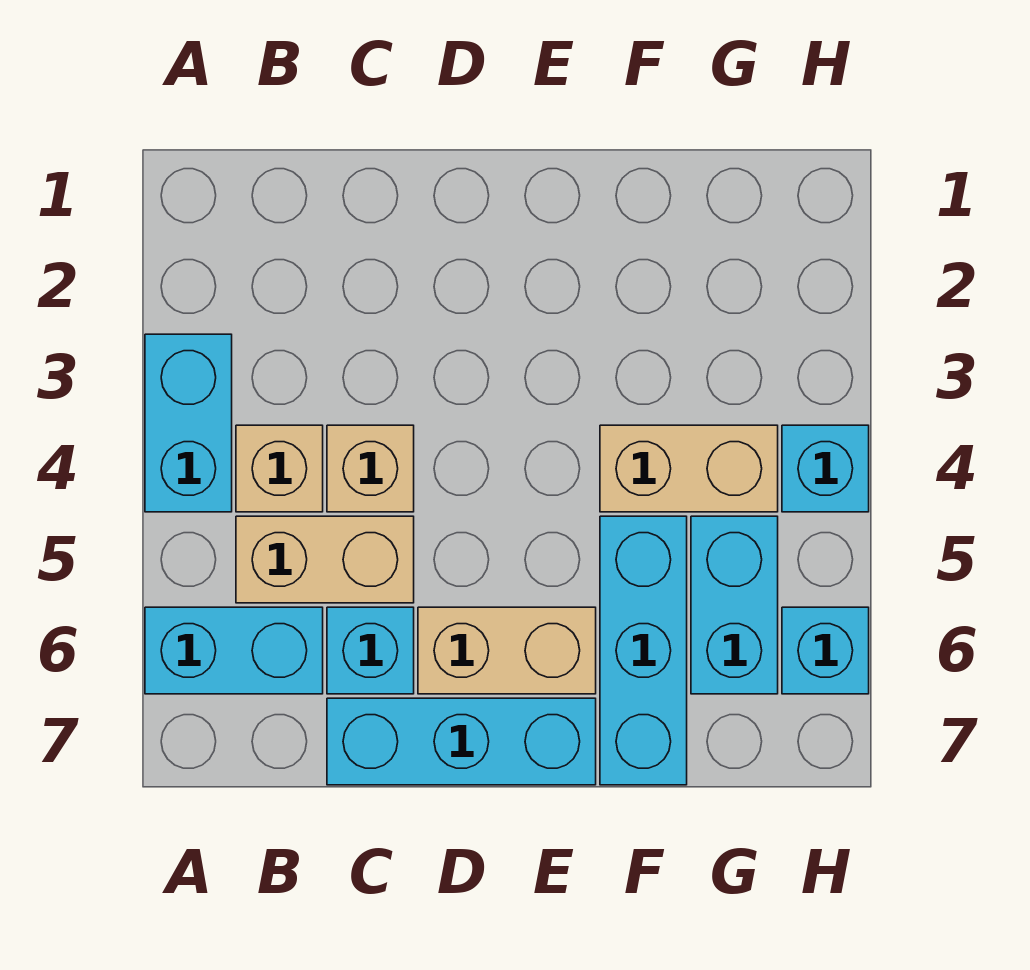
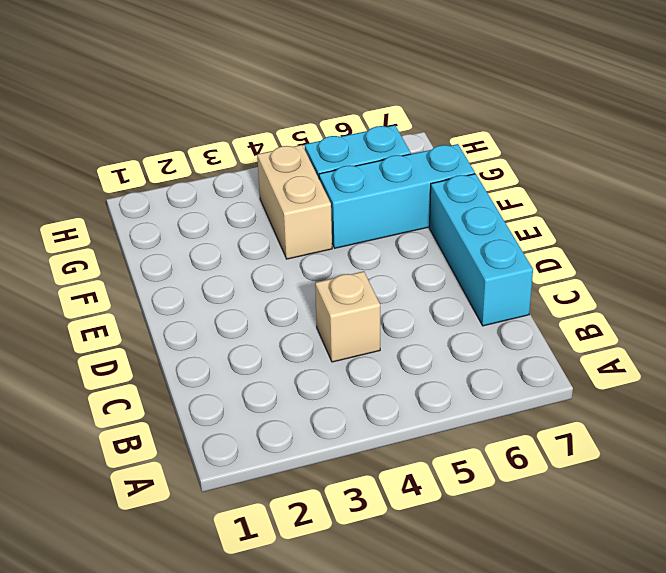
none -> cyan 1x2 brick [145,334,232,512]
none -> cyan 1x2 brick [145,607,323,694]
none -> tan 1x1 brick [236,425,323,512]

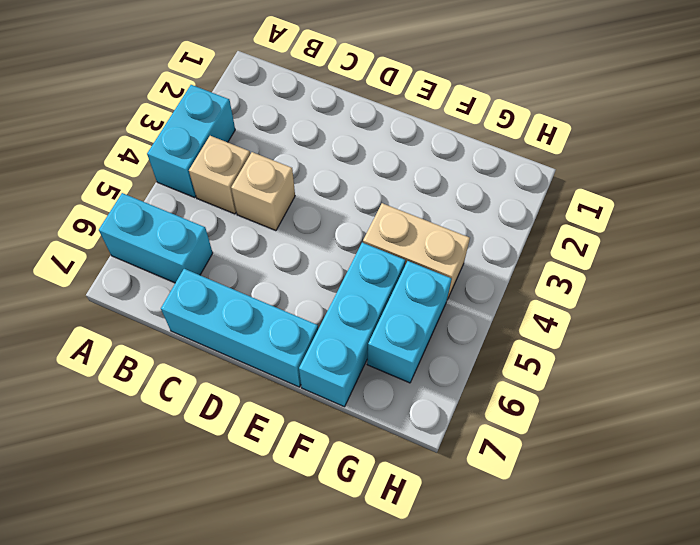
none -> tan 1x2 brick [236,516,414,603]
none -> cyan 1x1 brick [327,607,414,694]
none -> tan 1x2 brick [418,607,596,694]

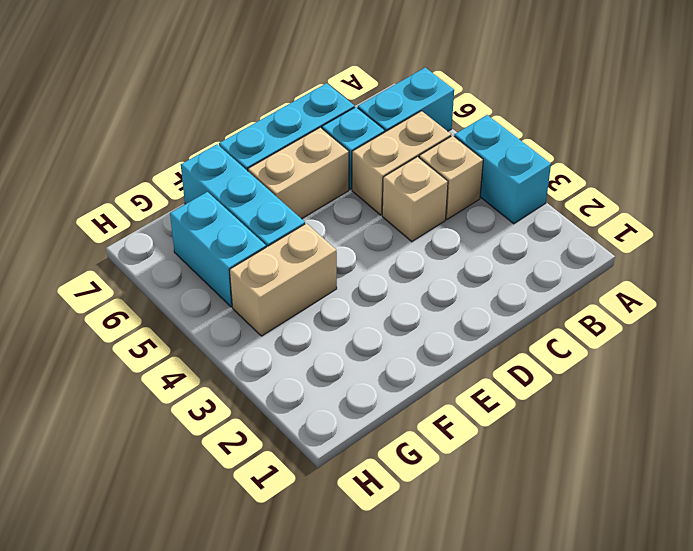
none -> cyan 1x1 brick [782,425,869,512]
none -> cyan 1x1 brick [782,607,869,694]

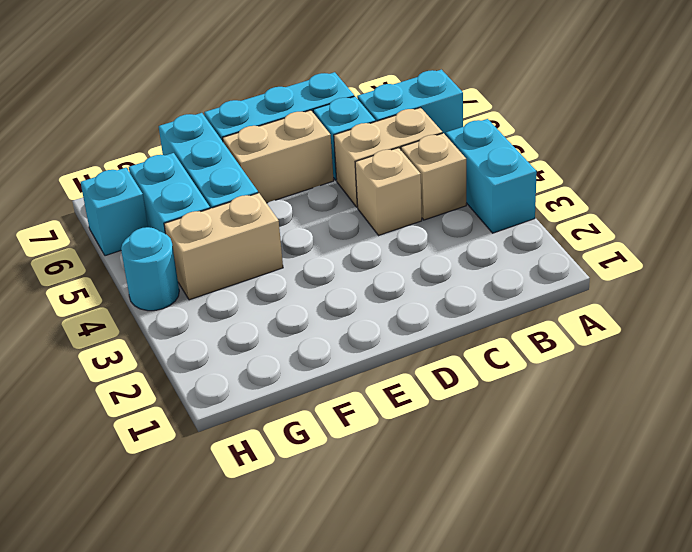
cyan 1x1 round brick [121,227,179,311] -> cyan 1x1 brick [782,425,869,512]

